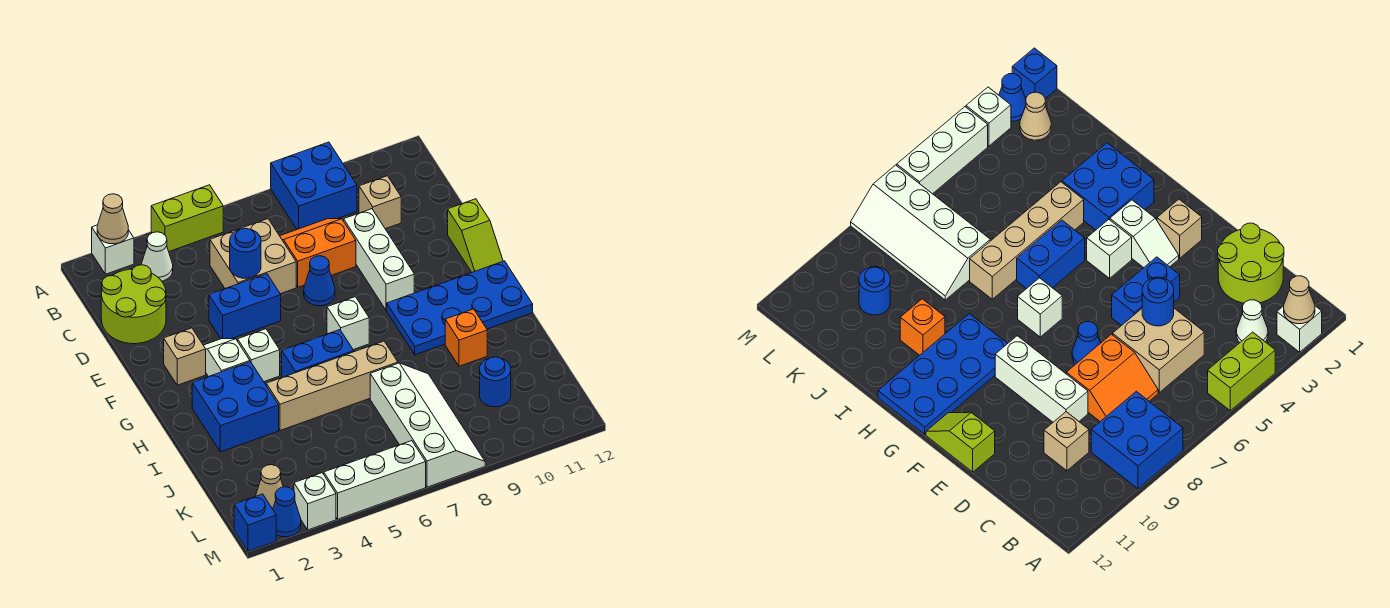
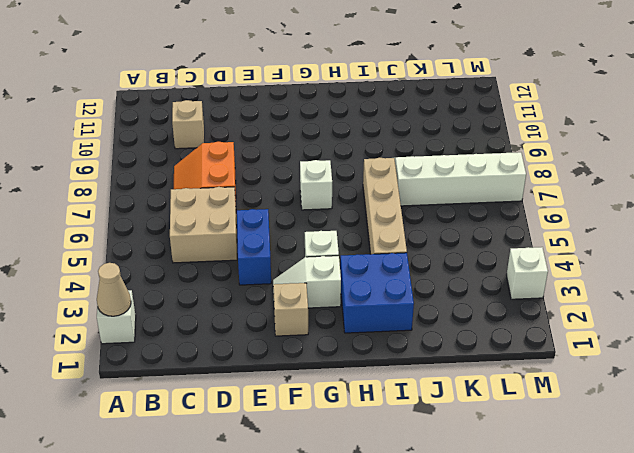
none -> lime 1x2 brick [151,185,223,251]
none -> blue 2x2 brick [271,142,357,229]
none -> white 1x1 cone [141,232,173,281]
none -> lime 2x2 round brick [101,265,166,344]

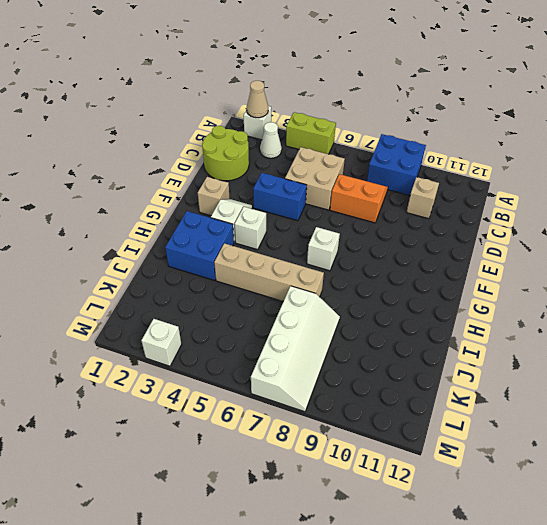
none -> white 1x3 brick [344,209,414,310]
none -> blue 1x1 cone [304,256,335,306]
none -> lime 1x2 slope [448,199,503,272]
none -> blue 2x4 plate [387,261,533,355]

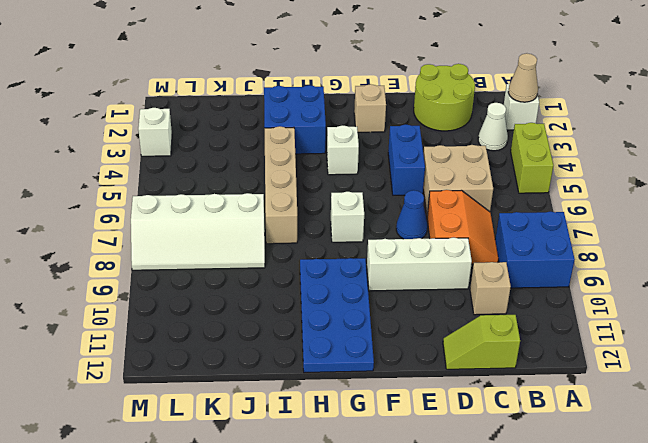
lime 1x2 slope [443,315,520,369] -> lime 1x2 slope moved to [448,199,503,272]
none -> white 1x2 slope [203,339,250,377]
none -> blue 1x2 brick [282,330,354,377]
none -> orange 1x1 brick [445,309,487,366]
none -> blue 1x1 round brick [480,357,511,407]

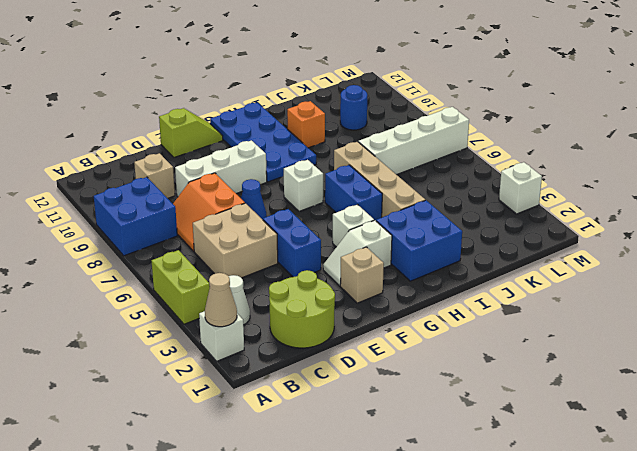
none -> tan 1x1 cone [256,465,283,509]
none -> blue 1x1 brick [234,494,276,551]
none -> blue 1x1 cone [273,487,301,537]
none -> white 1x3 brick [324,441,426,519]

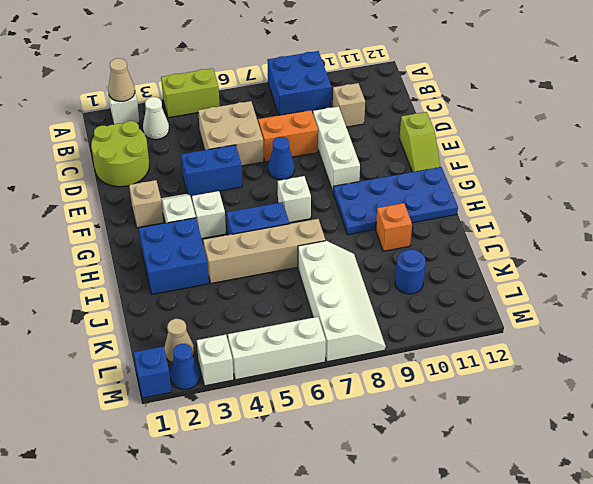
none -> blue 1x1 round brick [230,228,261,278]

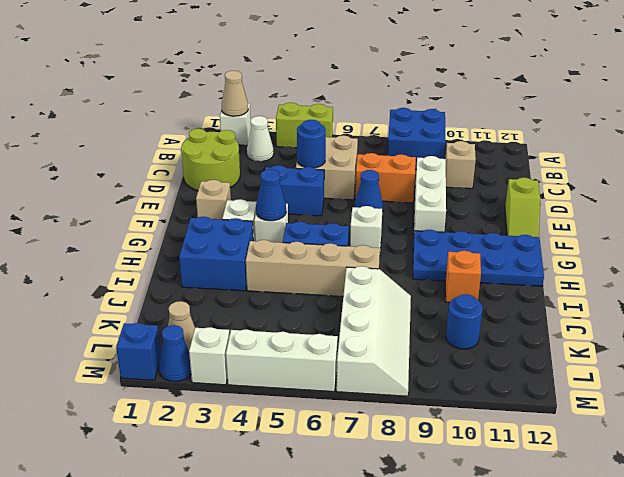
blue 1x1 cone [256,169,286,221] -> none

